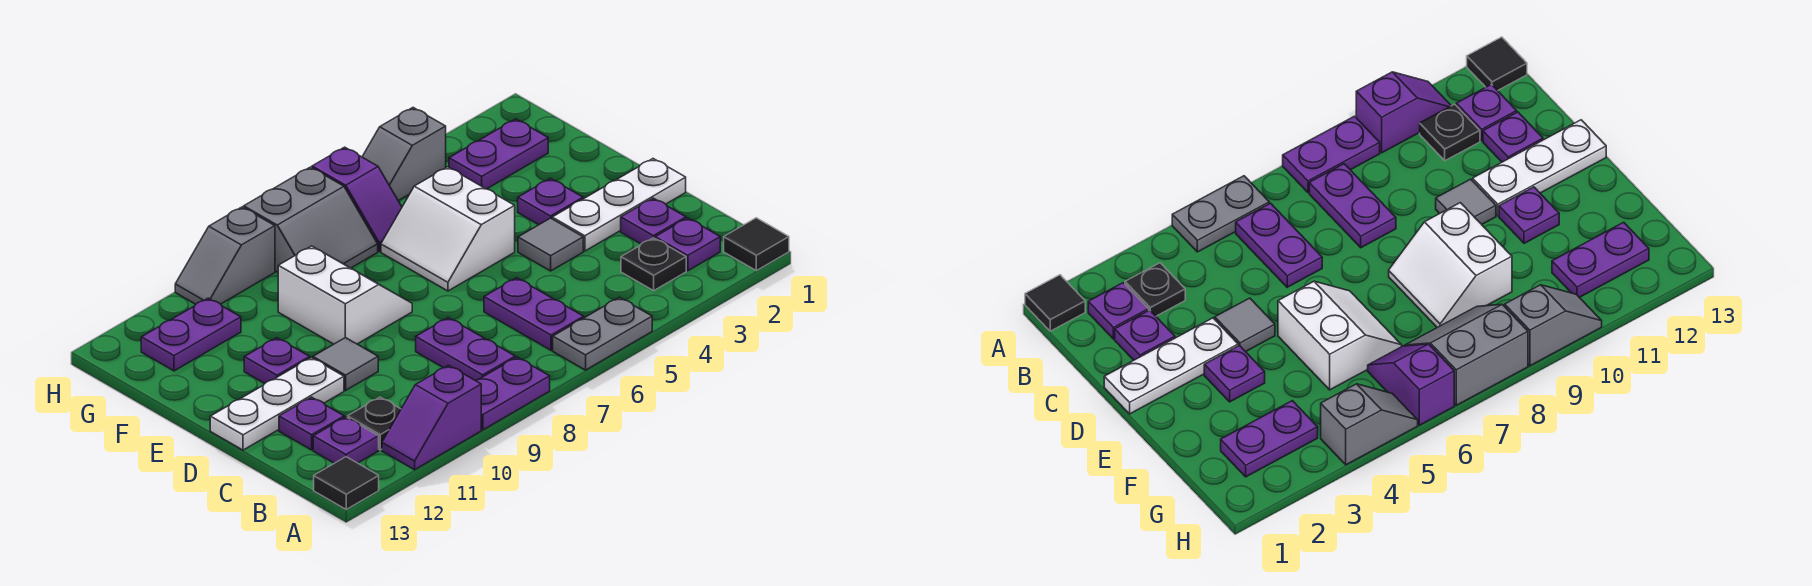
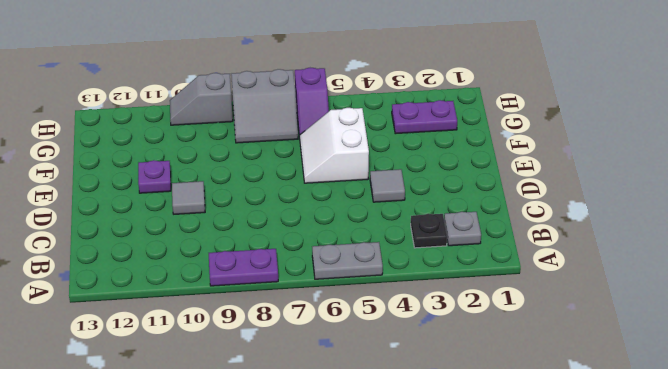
grey 1x1 plate [444,212,481,246] -> purple 1x1 plate [655,218,720,271]
none -> black 1x1 tile [724,218,789,271]
none -> purple 1x2 slope [382,365,481,470]
none -> black 1x1 tile [314,457,379,509]

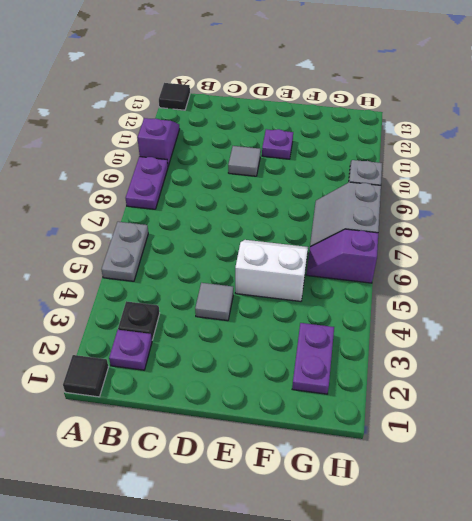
none -> purple 1x2 plate [484,278,584,350]
none -> purple 1x2 plate [416,318,515,380]
none -> black 1x1 plate [348,397,401,450]

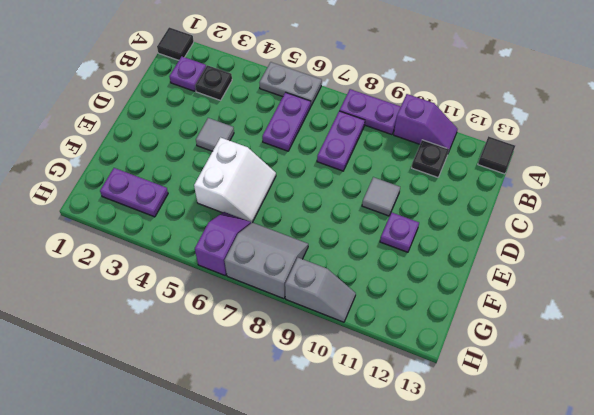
none -> purple 1x1 plate [313,417,379,463]
none -> purple 1x1 plate [621,198,686,244]
none -> purple 1x1 plate [279,397,344,450]

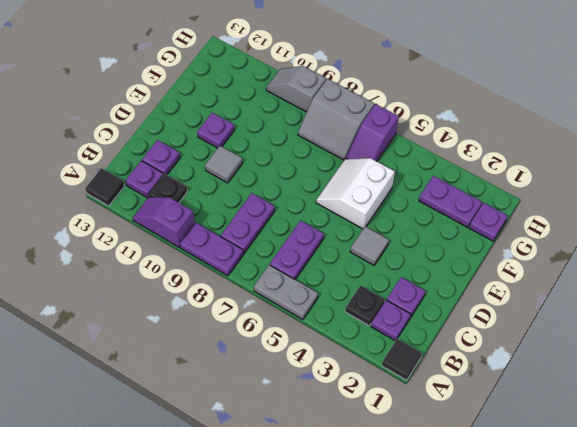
purple 1x1 plate [469,203,507,241] -> purple 1x1 plate moved to [518,178,583,225]
none -> white 1x3 plate [552,159,686,251]
none -> white 1x3 plate [210,358,344,450]
none -> white 2x2 slope [278,246,412,344]

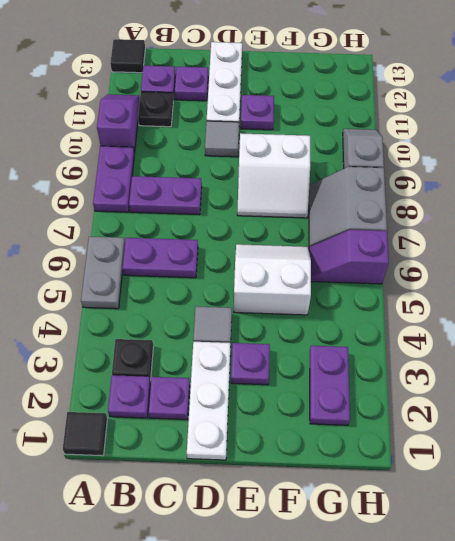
none -> purple 1x2 plate [141,298,241,371]
none -> grey 1x2 slope [362,108,446,201]

